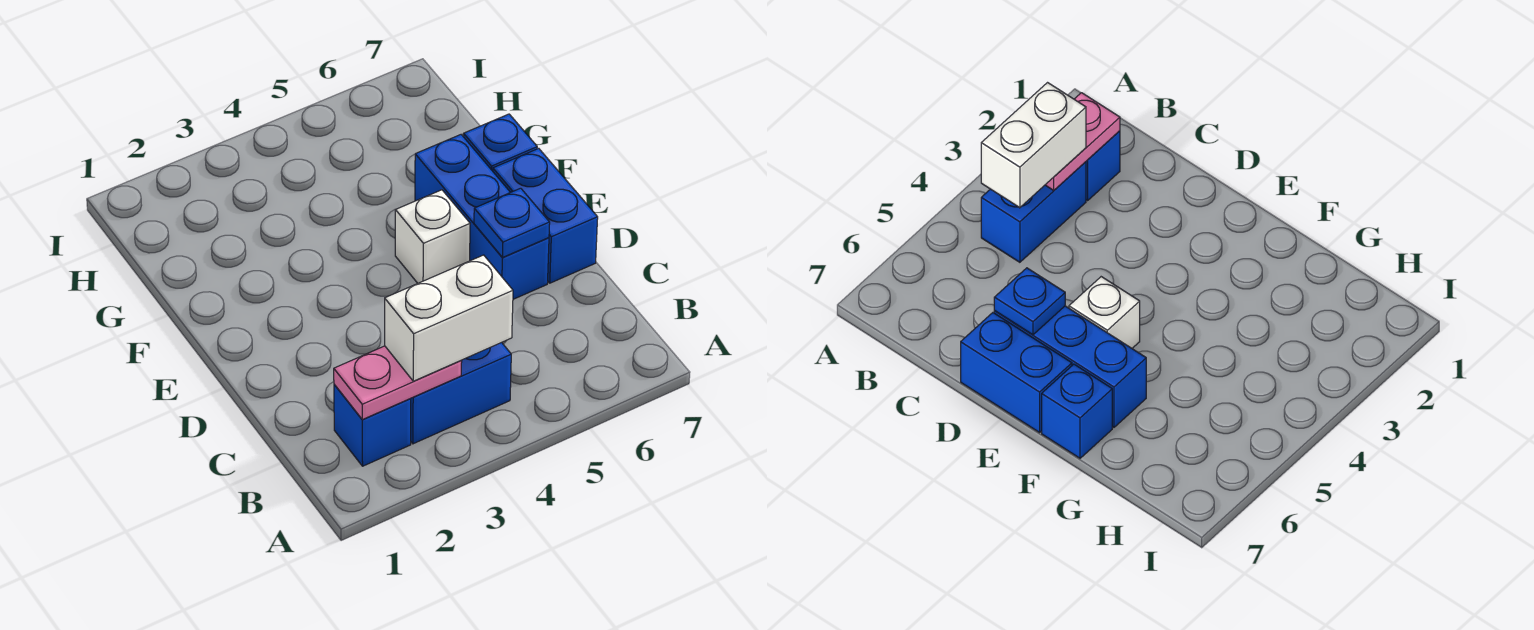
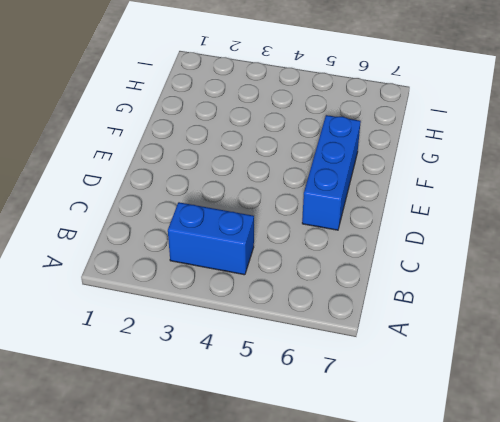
none -> blue 1x1 brick [334,385,411,466]
none -> blue 1x2 brick [493,148,598,283]

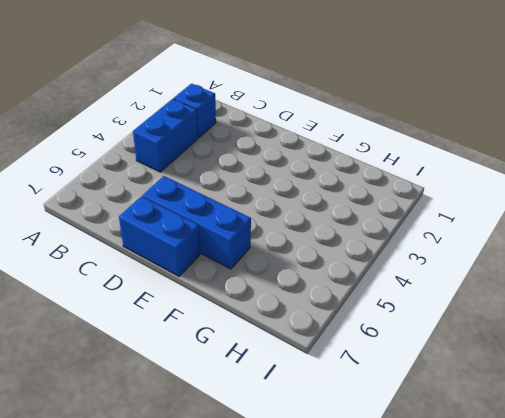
none -> white 1x1 brick [395,190,470,283]
none -> blue 1x1 brick [463,114,537,171]

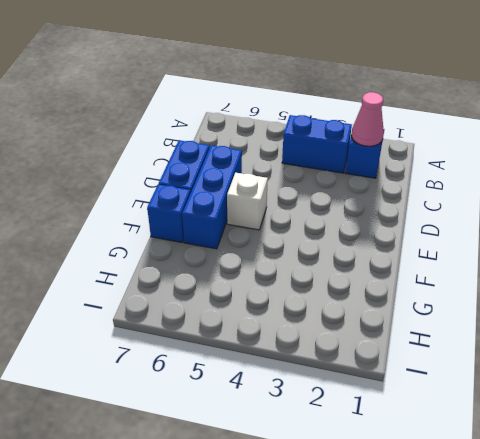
pink 1x1 cone [351,92,384,146] -> pink 1x2 plate [334,346,462,420]
none -> blue 1x1 plate [474,188,550,258]
none -> white 1x2 brick [385,255,513,381]

